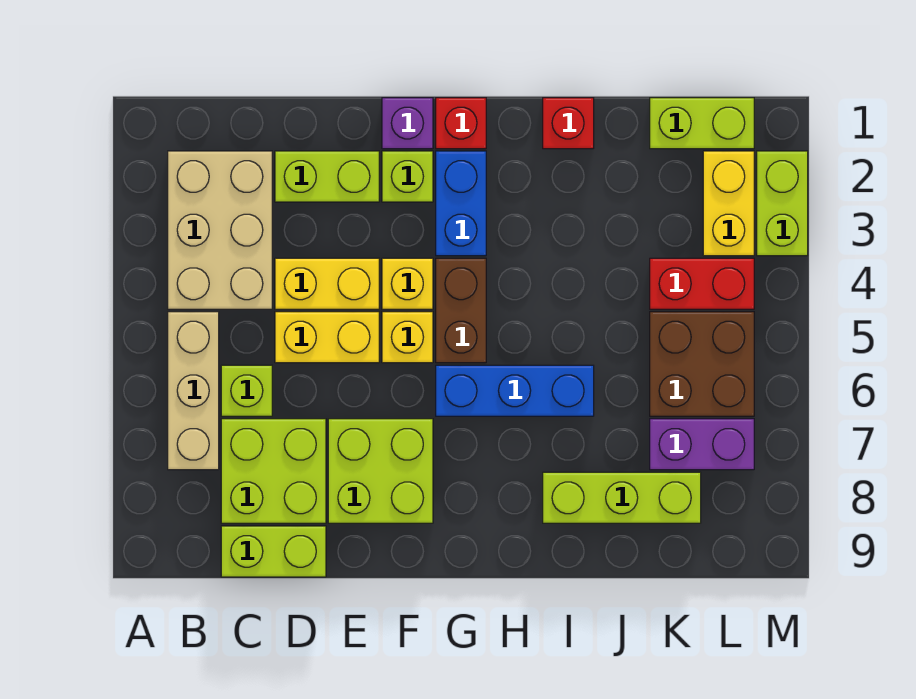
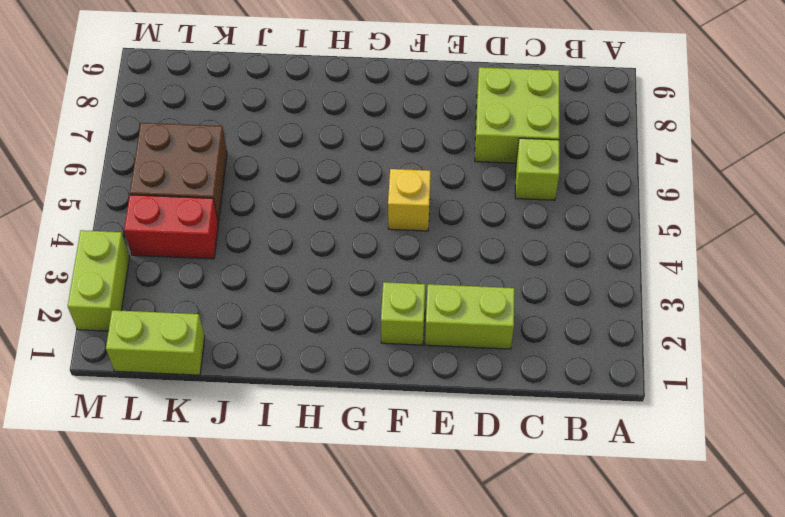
none -> tan 2x3 brick [168,151,272,309]
none -> tan 1x3 brick [168,312,219,470]
none -> lime 1x2 brick [221,526,326,577]

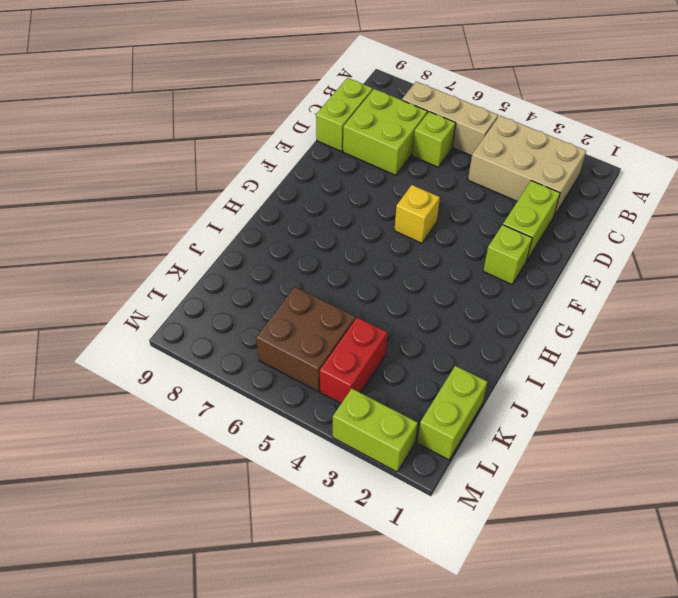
none -> yellow 1x2 brick [275,258,379,309]
none -> yellow 1x2 brick [275,312,379,363]
none -> lime 2x2 brick [328,419,433,523]

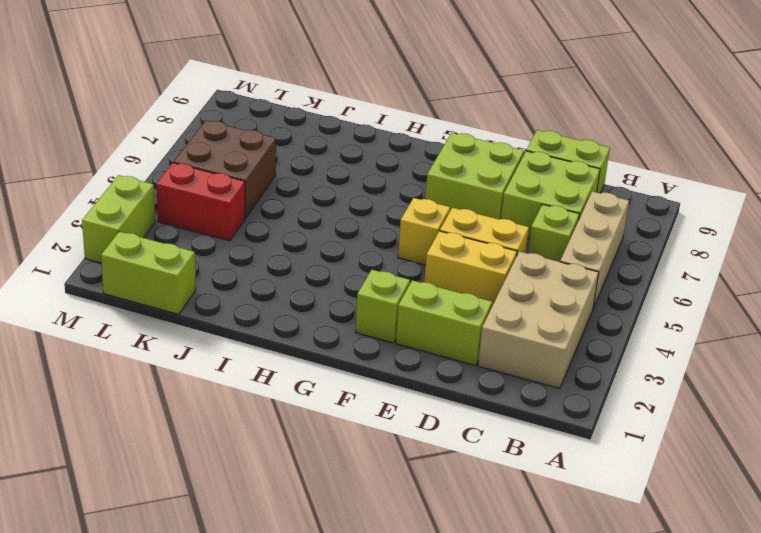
none -> purple 1x1 brick [382,98,433,149]
none -> yellow 1x1 brick [382,258,433,309]
none -> red 1x1 brick [436,98,486,149]

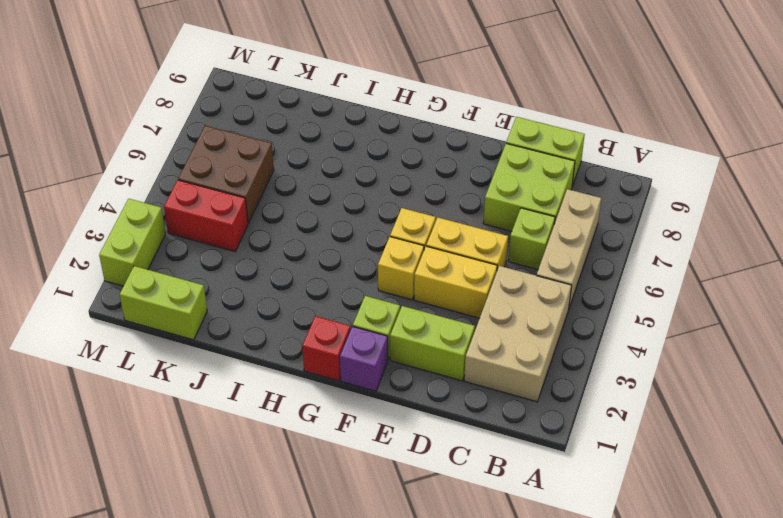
none -> lime 2x2 brick [328,419,433,523]
none -> blue 1x2 brick [436,151,486,256]
none -> brown 1x2 brick [436,258,486,363]

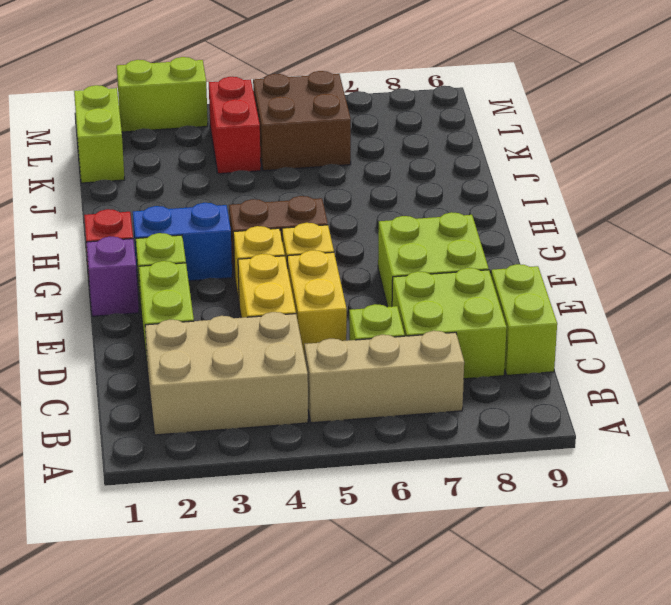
none -> blue 1x3 brick [436,365,594,416]
none -> red 1x1 brick [543,98,594,149]
none -> lime 1x3 brick [543,472,701,523]

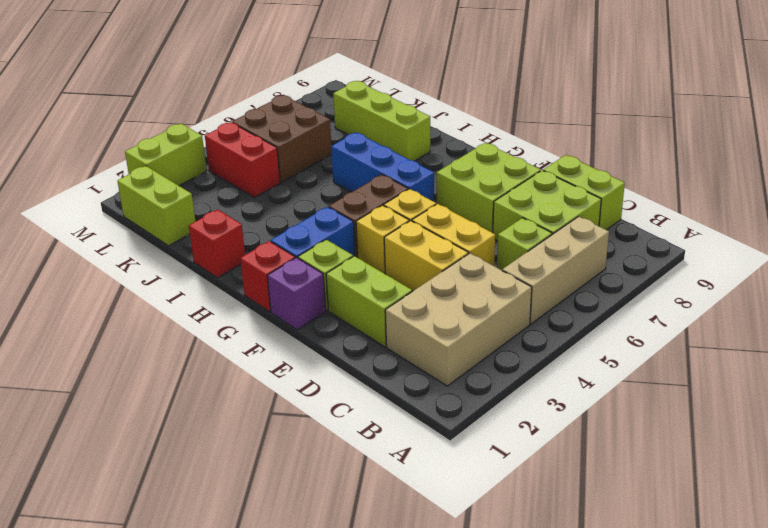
none -> purple 1x2 brick [650,419,754,470]
none -> yellow 1x2 brick [703,151,754,256]

